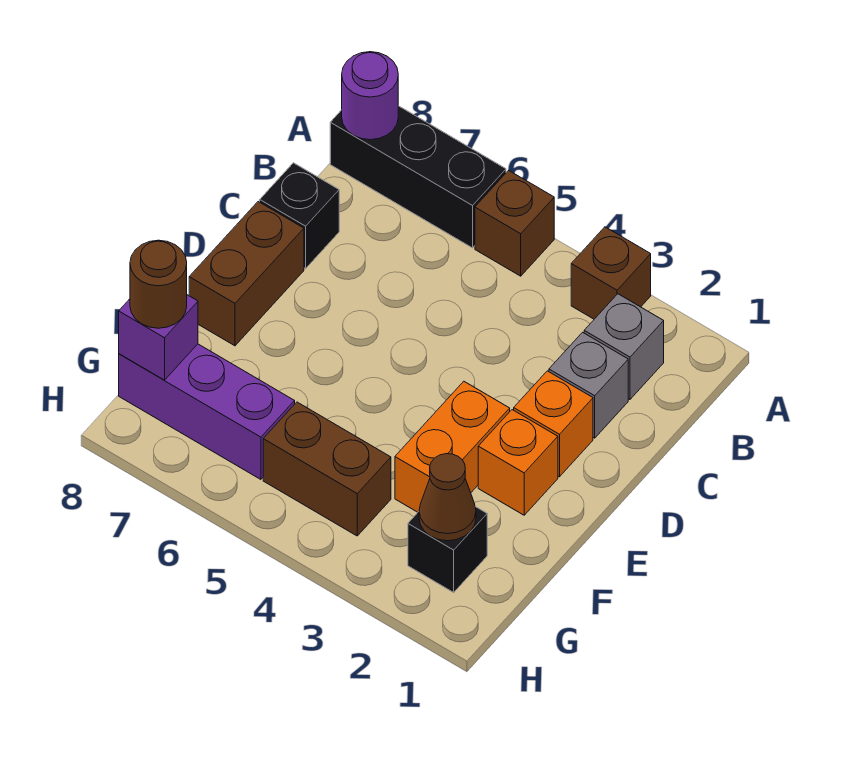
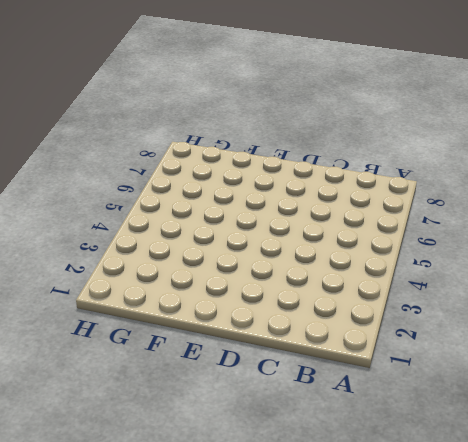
none -> brown 1x1 brick [571,227,651,319]
none -> brown 1x1 brick [475,170,554,276]
none -> black 1x3 brick [330,106,506,248]

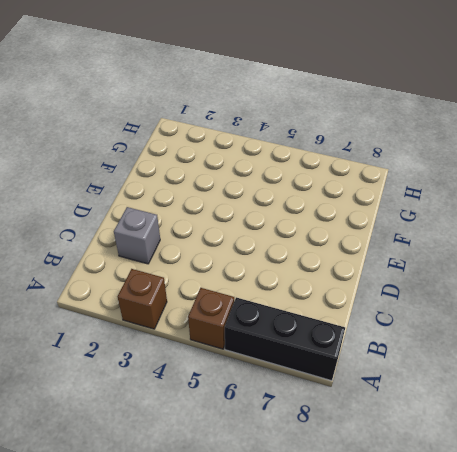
none -> grey 1x1 brick [584,294,664,399]
none -> black 1x1 brick [260,163,339,269]
none -> orange 1x1 brick [514,371,593,477]

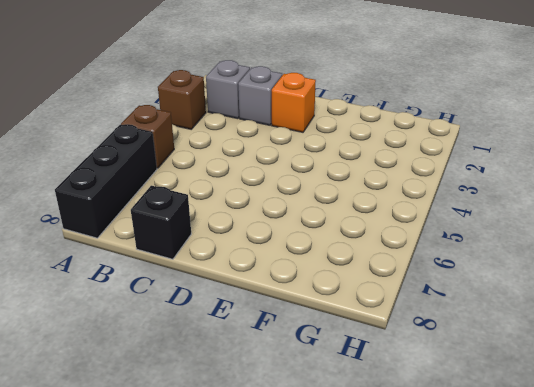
none -> brown 1x2 brick [189,202,304,346]
none -> orange 1x1 brick [478,410,558,515]
none -> orange 1x2 brick [395,381,510,512]

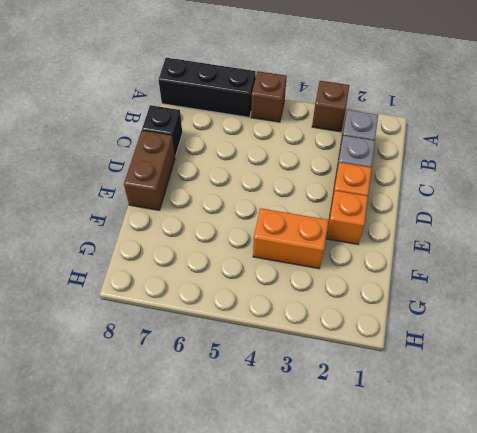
orange 1x2 brick [253,208,329,269] -> orange 1x2 brick turned to [395,381,510,512]
none -> black 1x1 brick [408,507,487,592]
none -> brown 1x2 brick [263,402,391,536]
none -> purple 1x3 brick [119,344,295,479]

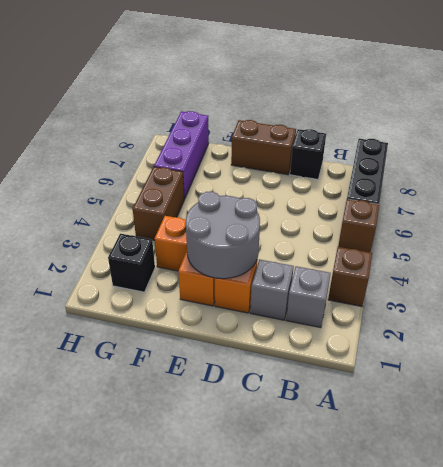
grey 2x2 round brick [186,192,260,279] -> none
none -> purple 1x1 round brick [342,52,398,140]
none -> brown 1x1 cone [419,454,476,541]
none -> purple 1x1 brick [119,295,198,380]

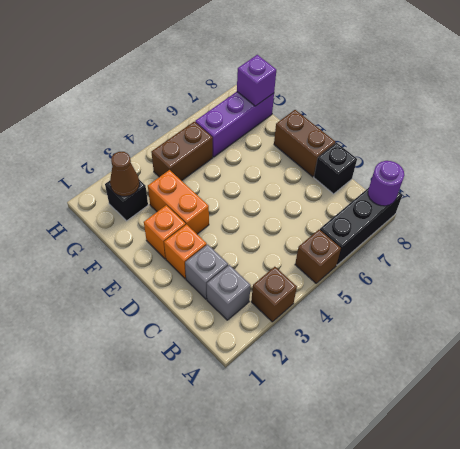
none -> brown 1x1 round brick [130,240,187,328]

